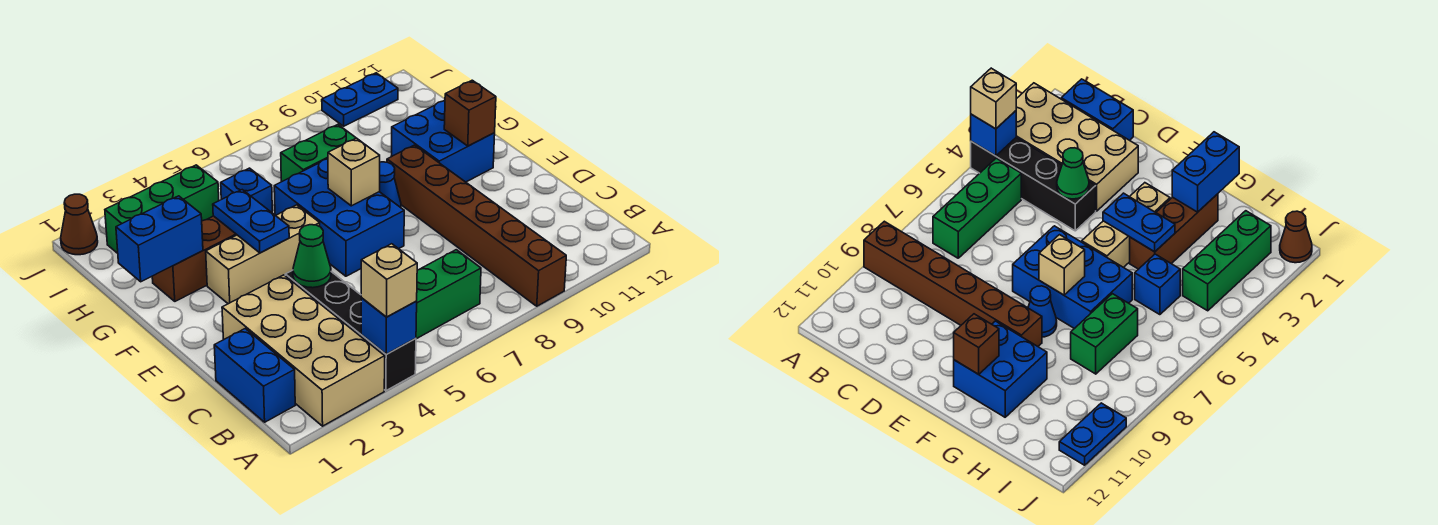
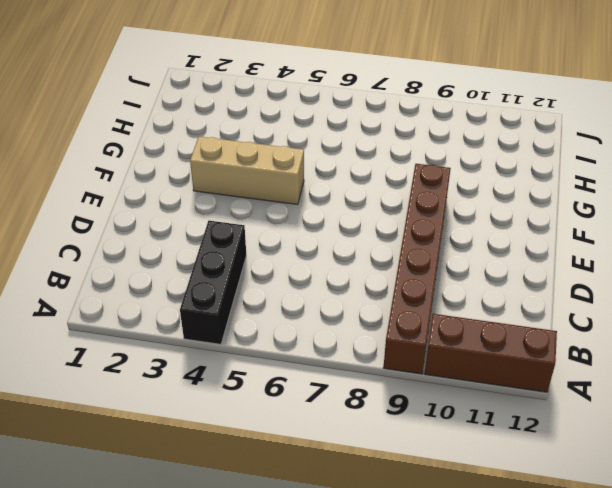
black 1x3 brick [180,221,246,344] -> black 1x4 brick [285,270,416,391]
brown 1x3 brick [425,314,557,392] -> brown 1x3 brick moved to [152,216,237,301]
none -> tan 2x4 brick [222,275,385,426]
none -> blue 1x2 brick [214,329,295,422]
none -> green 1x3 brick [416,250,481,339]

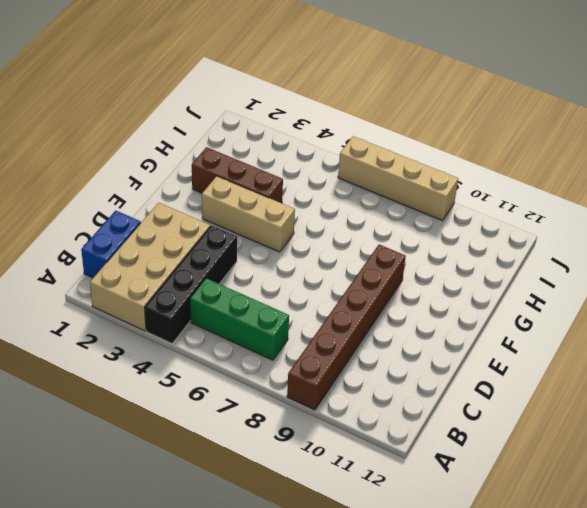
tan 1x4 brick [338,136,458,221] -> none
none -> blue 2x3 brick [274,159,404,276]
none -> blue 1x1 cone [380,162,401,207]
none -> blue 2x2 brick [391,100,495,182]

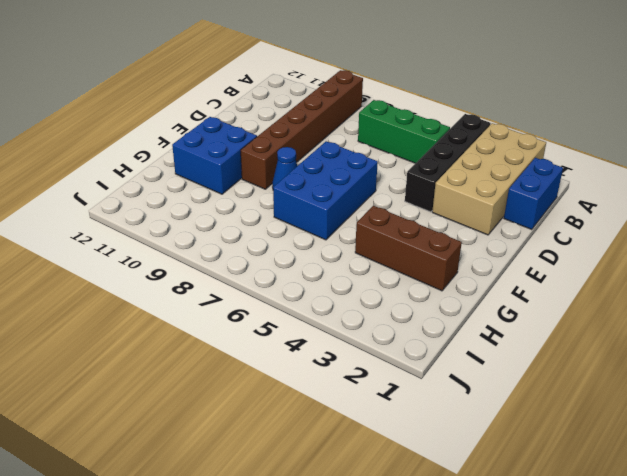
none -> tan 1x3 brick [206,205,320,304]
none -> blue 1x1 brick [221,168,272,212]
none -> green 1x2 brick [281,125,356,182]

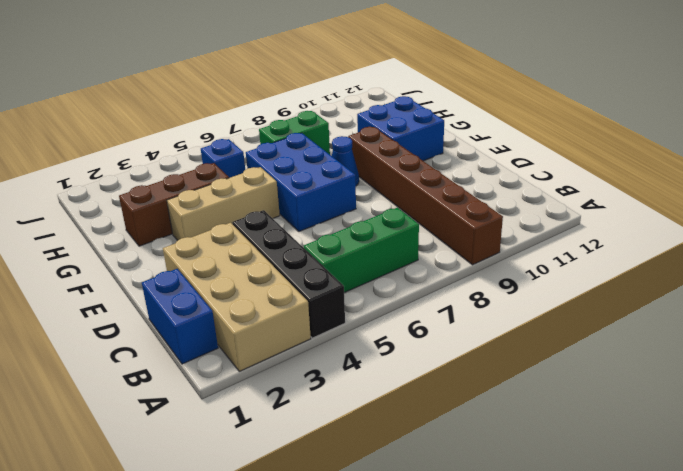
none -> green 1x3 brick [105,165,219,253]
none -> brown 1x1 cone [61,194,98,255]
none -> blue 1x2 plate [322,73,398,126]

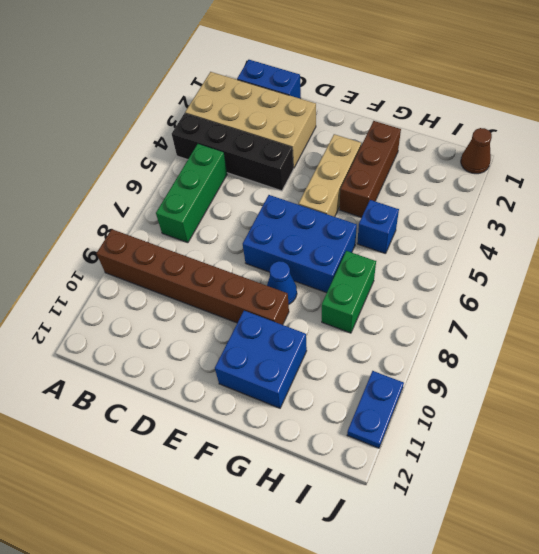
none -> green 1x3 brick [105,165,219,253]
none -> blue 1x1 brick [361,298,417,354]
none -> green 1x1 cone [293,225,331,288]

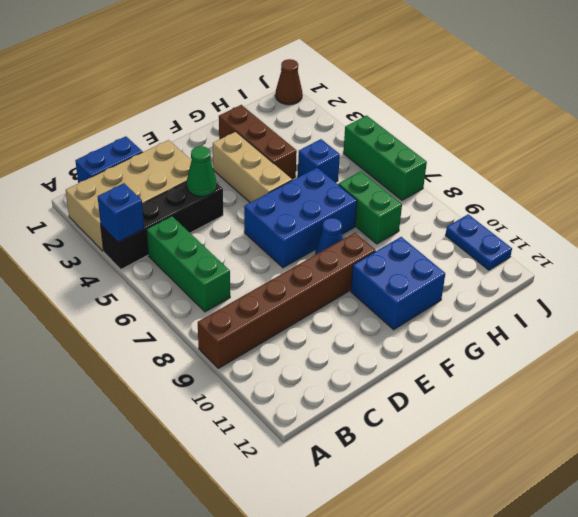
green 1x3 brick [343,116,427,200] -> green 1x3 brick moved to [105,165,219,253]
none -> blue 1x2 plate [213,190,289,253]
none -> tan 1x1 brick [328,138,380,206]
none -> brown 1x1 brick [444,80,496,146]

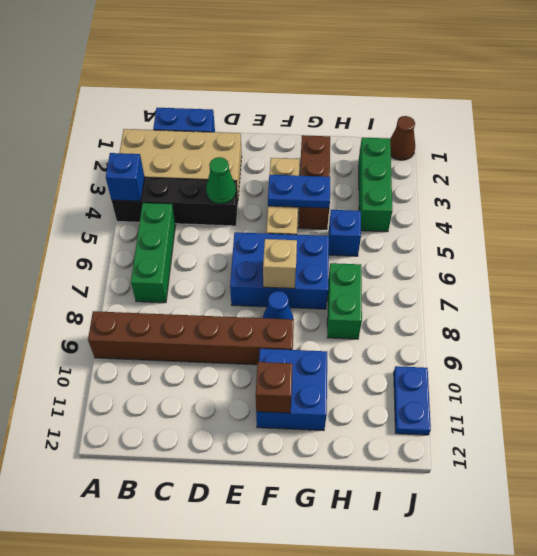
none -> blue 1x2 brick [116,196,203,282]
none -> tan 1x1 brick [361,244,417,317]

